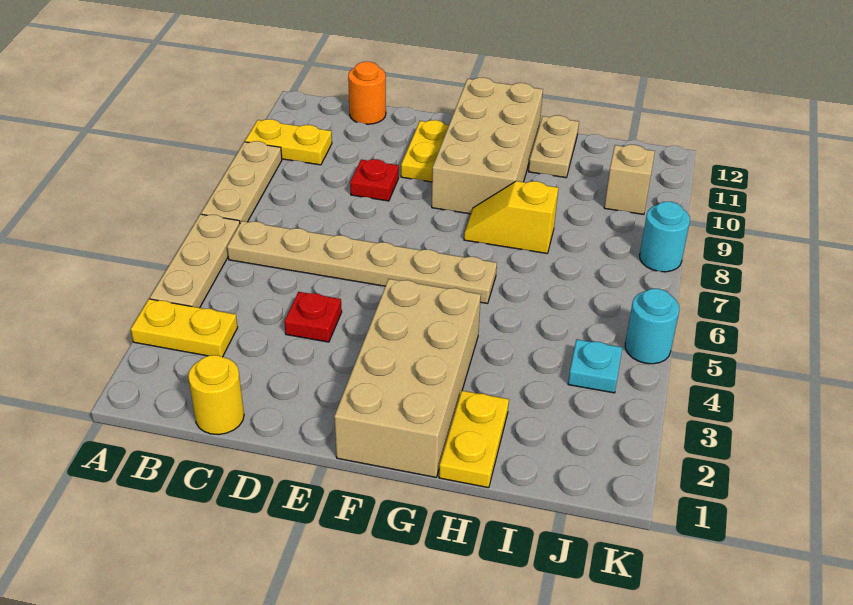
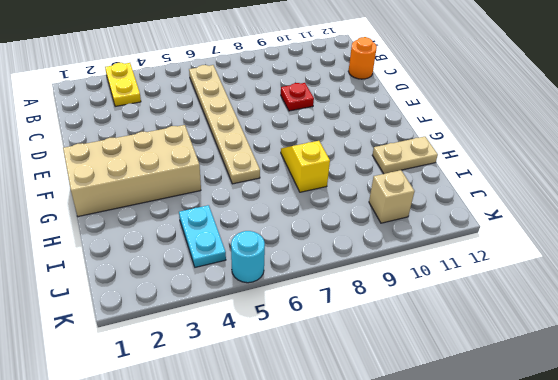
cyan 1x2 plate [179,205,226,267] -> cyan 1x1 plate [568,339,622,393]
none -> tan 1x3 plate [150,214,240,308]
none -> tan 1x3 plate [201,141,282,223]
none -> yellow 1x2 plate [245,119,332,165]

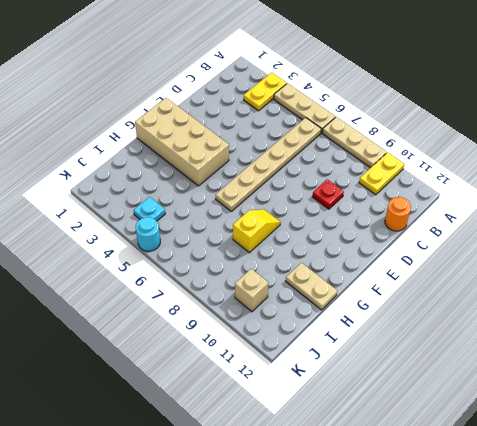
none -> yellow 1x1 round brick [188,355,244,435]
none -> red 1x1 plate [284,292,342,342]
none -> yellow 1x2 plate [401,120,449,182]

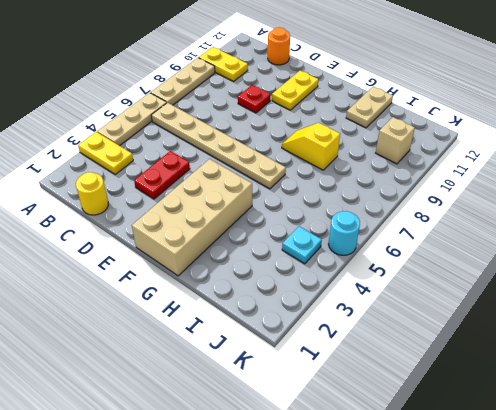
red 1x2 plate [134,151,190,199] -> red 1x1 plate [284,292,342,342]
none -> tan 2x4 brick [432,78,543,214]
none -> yellow 1x2 plate [439,391,509,488]
none -> cyan 1x1 round brick [640,202,690,272]

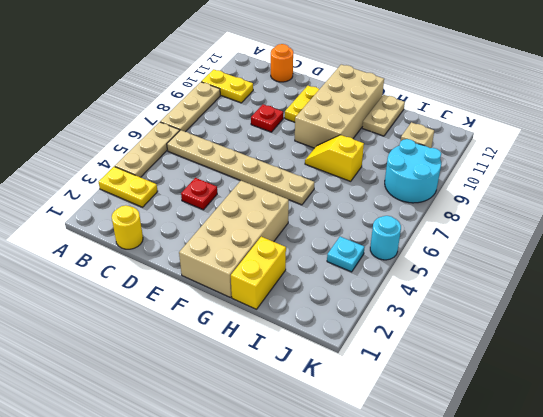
yellow 1x2 brick [231,237,286,309] -> yellow 1x2 plate [439,391,509,488]
cyan 2x2 round brick [385,139,441,203] -> cyan 1x1 round brick [640,202,690,272]

